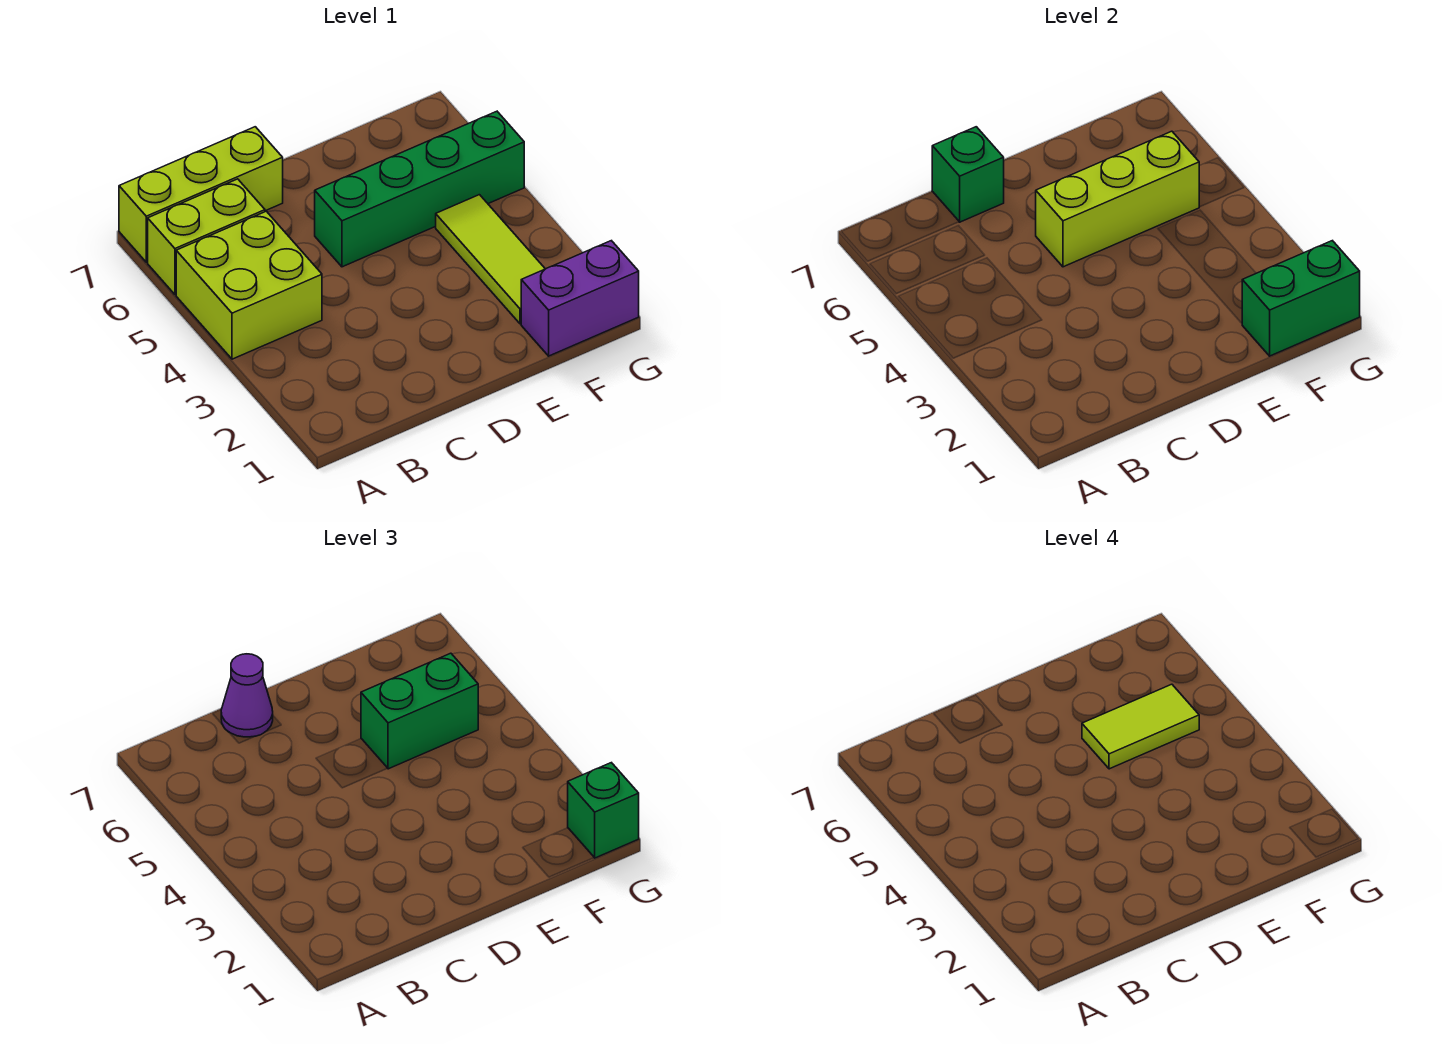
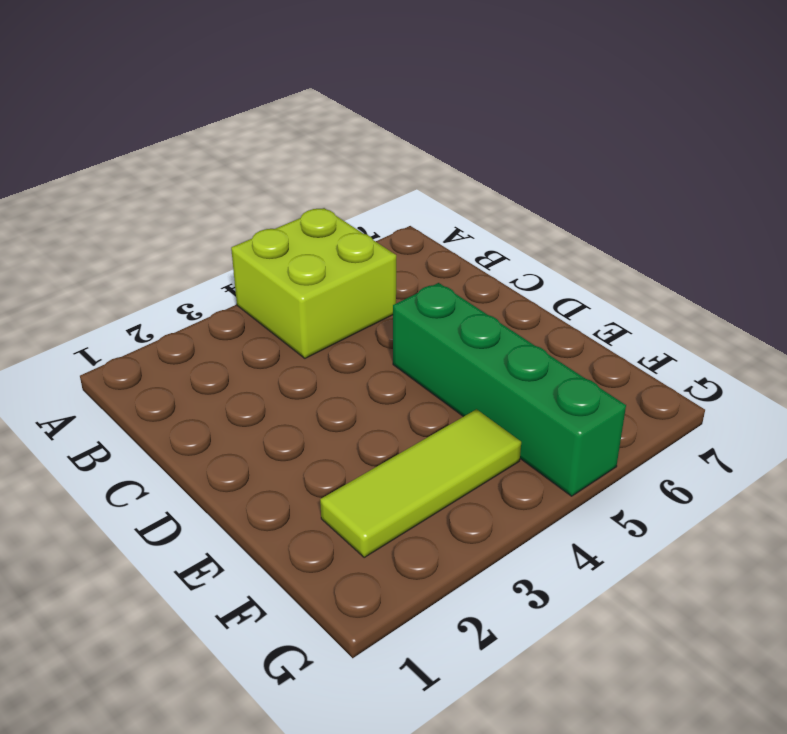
none -> lime 1x2 brick [148,179,265,294]
none -> lime 1x3 brick [119,127,283,262]
none -> purple 1x2 brick [521,241,639,356]

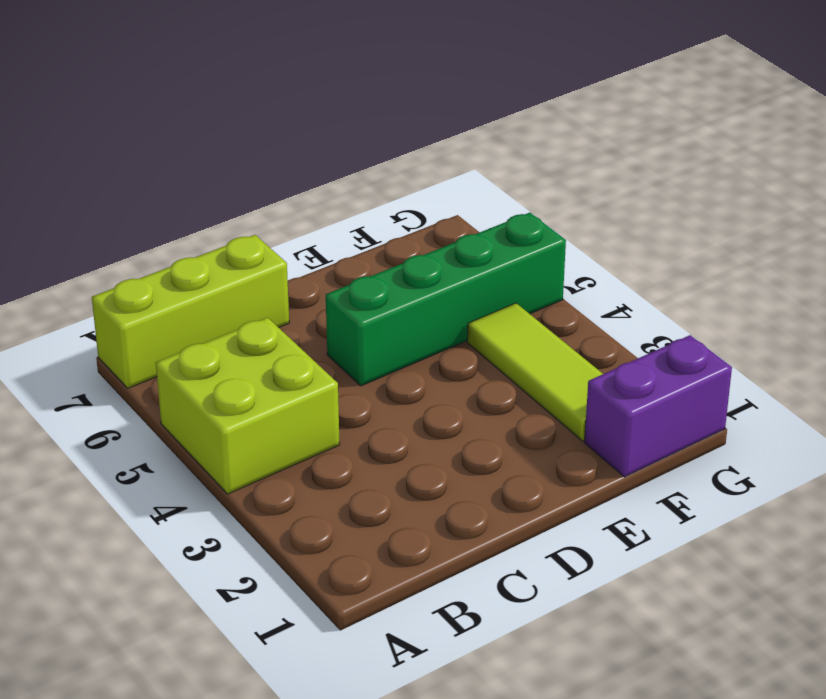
none -> lime 1x2 brick [148,179,265,294]
none -> green 1x1 brick [932,127,1004,222]
none -> lime 1x3 brick [1036,131,1199,267]

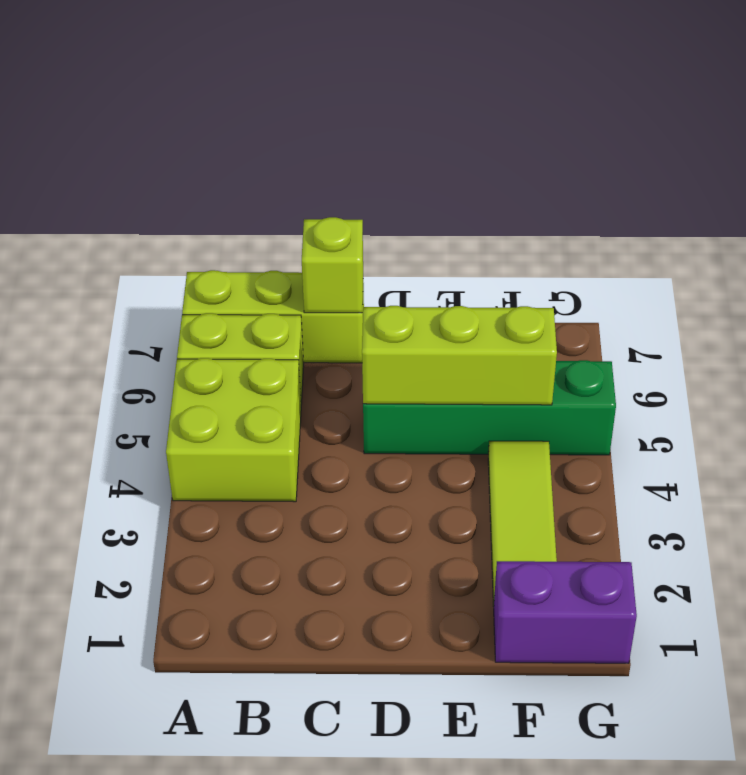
lime 1x1 brick [302,217,363,313] -> green 1x1 brick [932,127,1004,222]
none -> green 1x2 brick [1242,241,1360,356]
none -> purple 1x1 cone [221,654,273,737]
none -> green 1x2 brick [361,653,478,769]

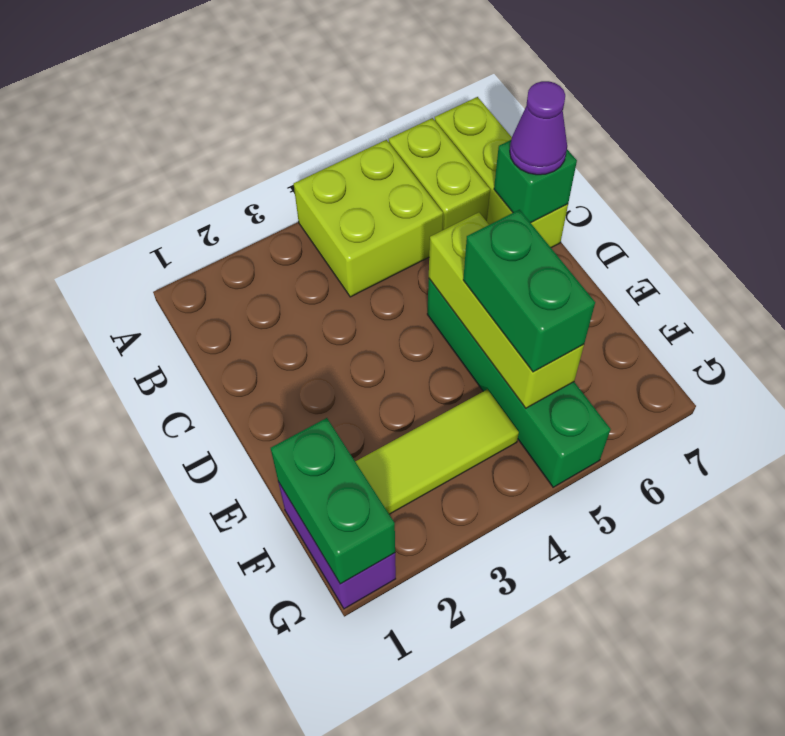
none -> green 1x1 brick [568,763,639,858]
none -> lime 1x2 tile [1082,684,1199,769]

